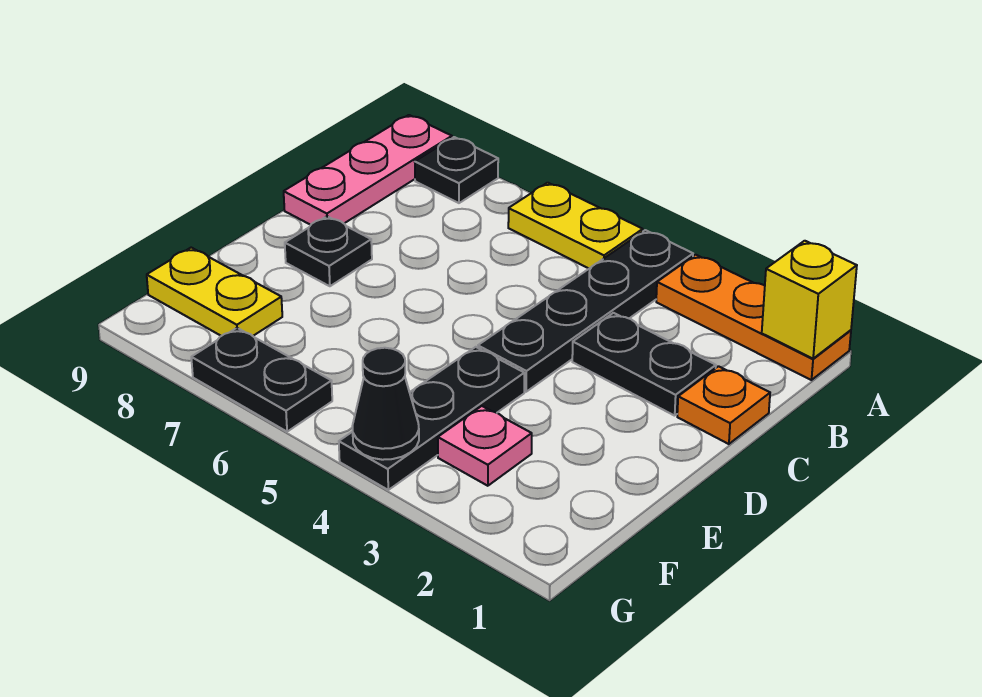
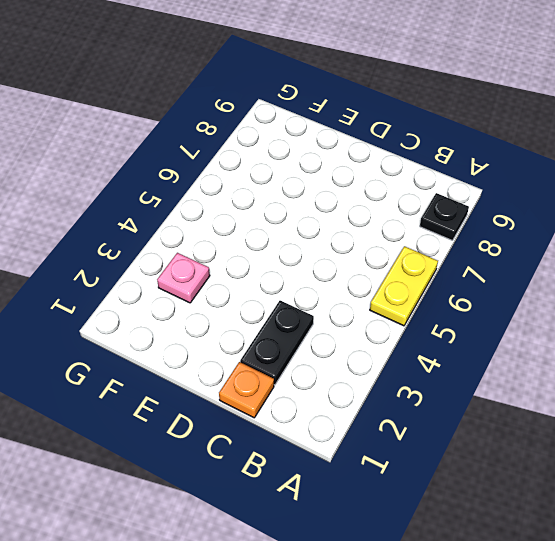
none -> orange 1x3 plate [656,255,851,380]
none -> black 1x4 plate [478,230,693,392]
none -> pink 1x3 plate [284,115,452,225]

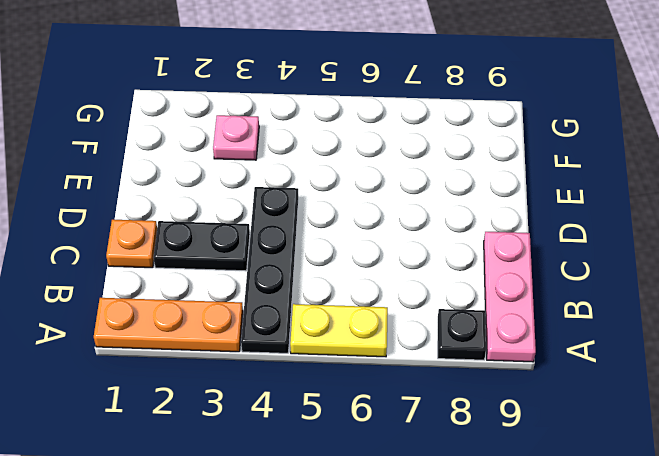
none -> black 1x1 plate [285,216,372,286]
none -> black 1x3 plate [339,347,524,490]
none -> yellow 1x2 plate [147,248,282,336]

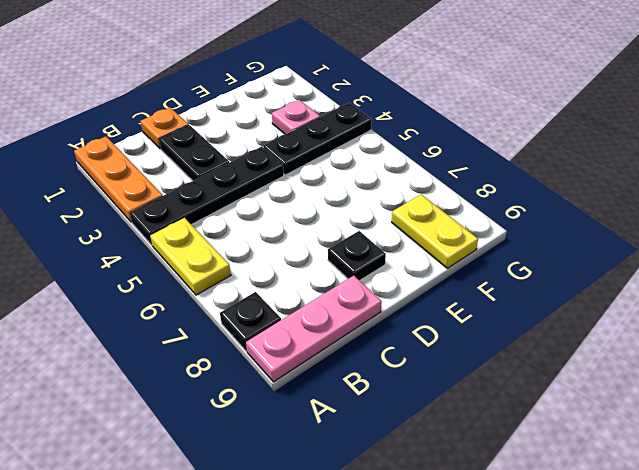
none -> black 1x2 plate [191,328,332,432]
none -> yellow 1x1 brick [762,241,857,359]
none -> black 1x1 cone [352,348,419,460]

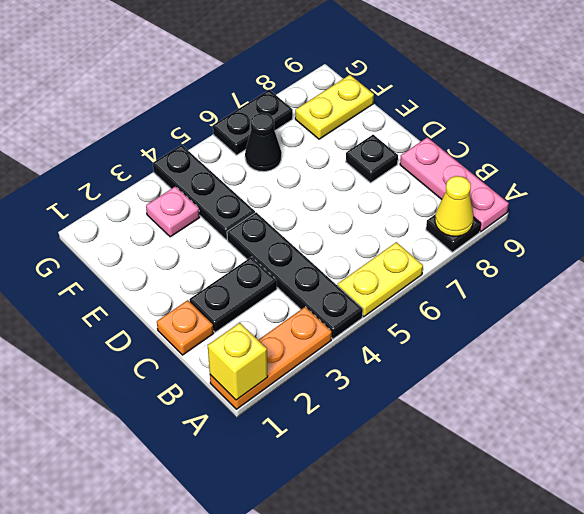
yellow 1x1 cone [435,176,473,236] -> none
black 1x1 cone [245,113,282,172] -> black 1x1 cone moved to [352,348,419,460]

